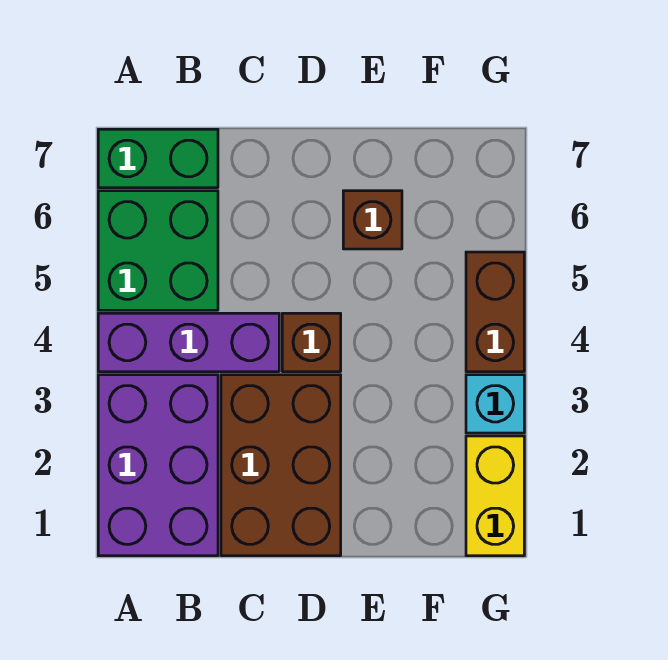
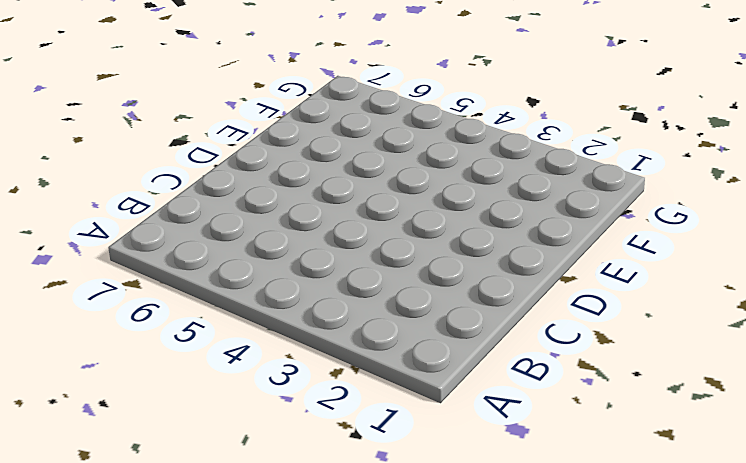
none -> purple 2x3 brick [98,375,218,556]
none -> purple 1x3 brick [98,313,279,372]

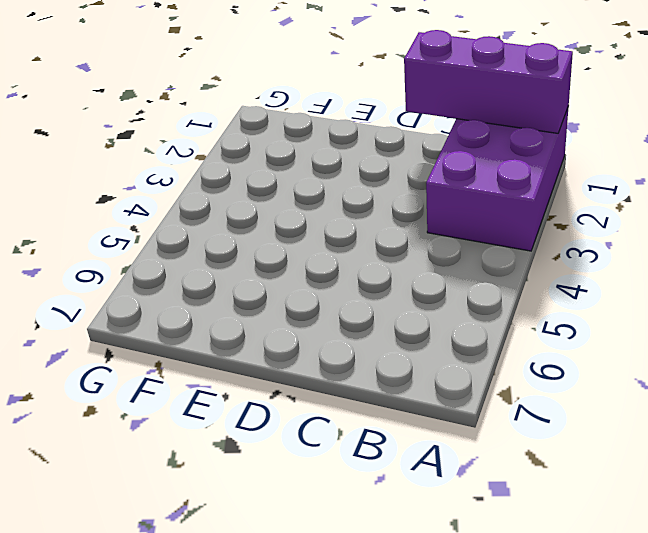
purple 1x3 brick [404,30,573,133] -> purple 1x3 brick moved to [98,313,279,372]
none -> green 2x2 brick [98,191,218,310]
none -> green 1x2 brick [98,129,218,188]

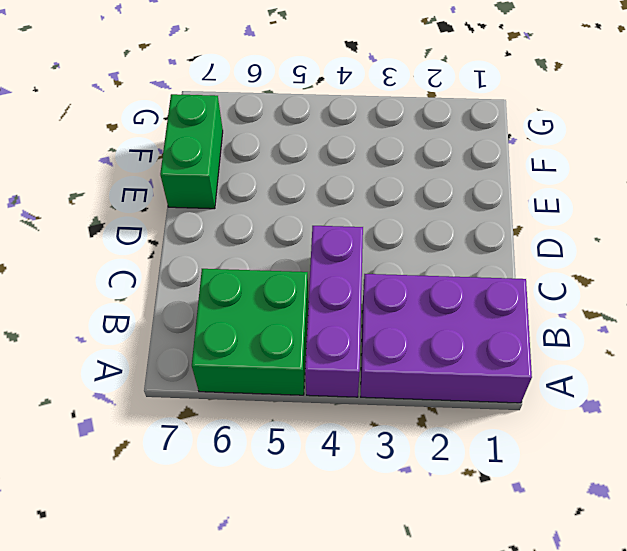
green 1x2 brick [160,94,223,209] -> green 1x2 brick moved to [98,129,218,188]
none -> brown 2x3 brick [221,375,341,556]
none -> brown 1x1 brick [282,313,341,372]

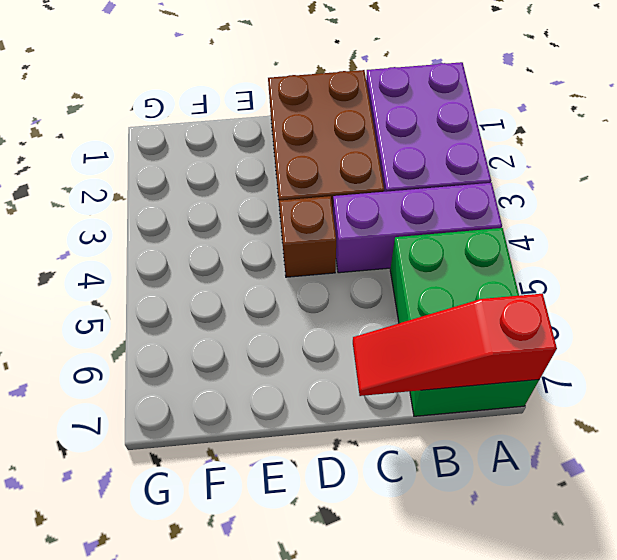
red 1x3 slope [353,294,557,396] -> none
none -> brown 1x1 brick [343,191,402,249]
none -> yellow 1x2 brick [466,436,524,556]

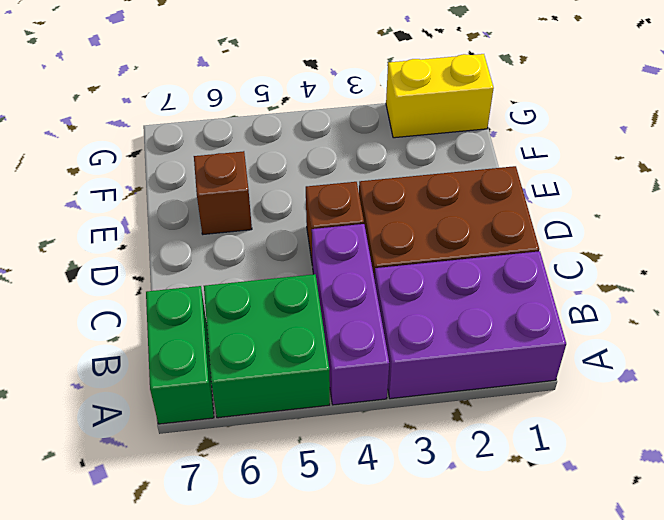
none -> cyan 1x1 brick [466,375,524,433]
none -> brown 1x2 brick [466,252,524,372]

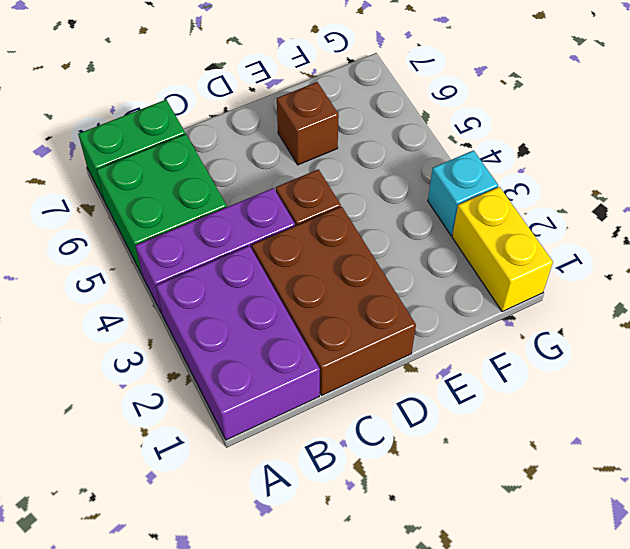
none -> brown 1x2 brick [466,252,524,372]

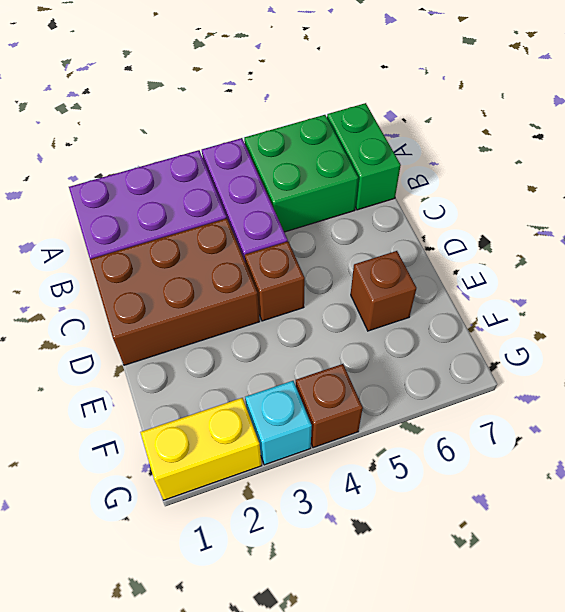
brown 1x1 brick [296,364,363,448] -> brown 1x2 brick [466,252,524,372]

